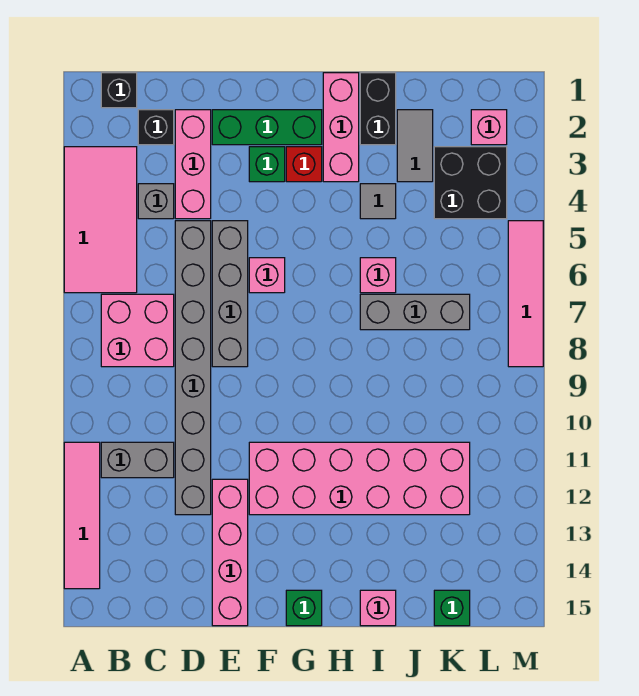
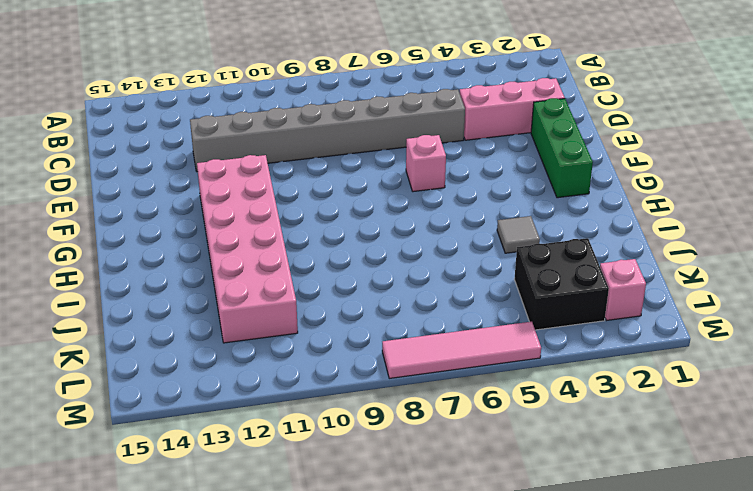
none -> pink 2x4 tile [64,147,137,293]
none -> pink 1x4 tile [64,442,100,589]
none -> black 1x1 brick [101,73,137,108]

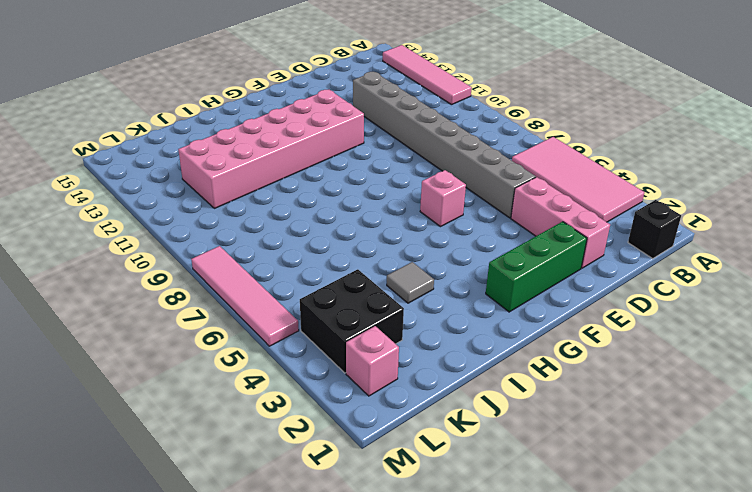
none -> pink 2x2 brick [101,294,174,367]
none -> grey 1x2 brick [101,442,174,478]
none -> black 1x1 brick [138,110,174,145]

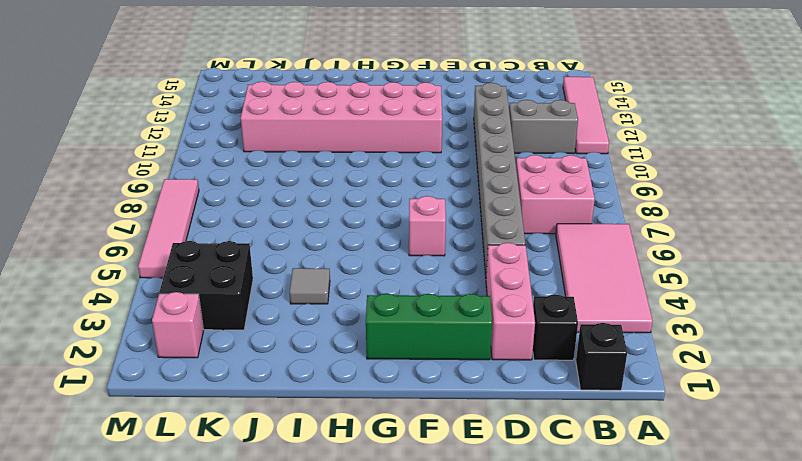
none -> grey 1x1 brick [138,184,174,219]
none -> grey 1x4 brick [212,221,248,367]
none -> pink 1x4 brick [212,479,248,626]

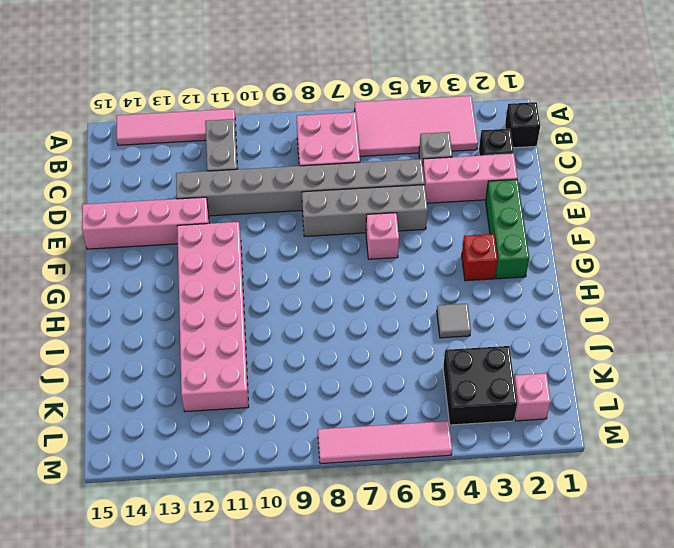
none -> green 1x1 brick [249,147,285,182]
none -> green 1x1 brick [286,590,322,626]
none -> pink 1x3 brick [323,73,359,182]

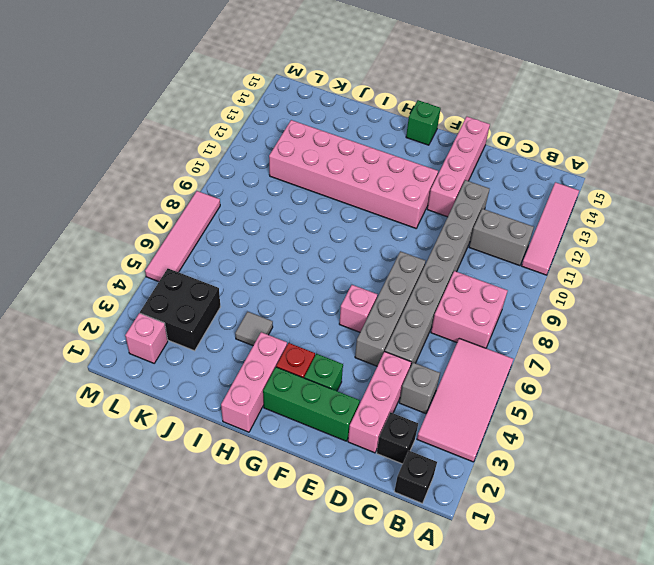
none -> black 1x2 brick [360,73,396,145]
none -> pink 1x1 brick [360,258,396,293]
none -> grey 1x3 brick [360,294,470,330]

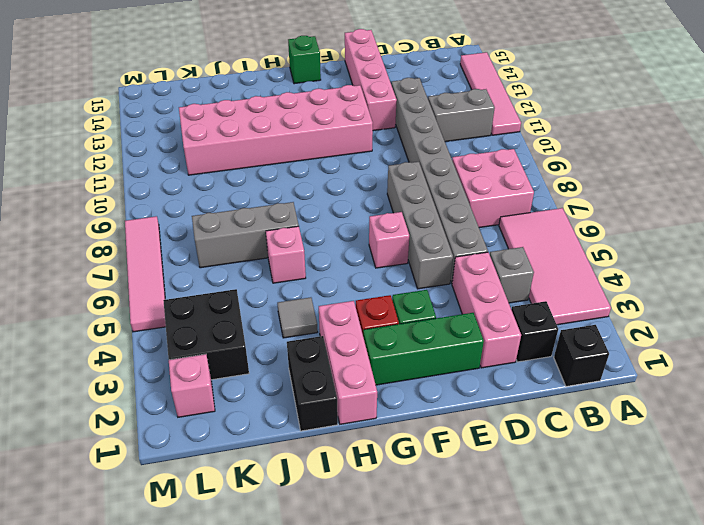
none -> pink 1x1 brick [360,590,396,626]
none -> grey 1x2 tile [397,110,433,182]
none -> green 1x1 brick [434,590,470,626]

